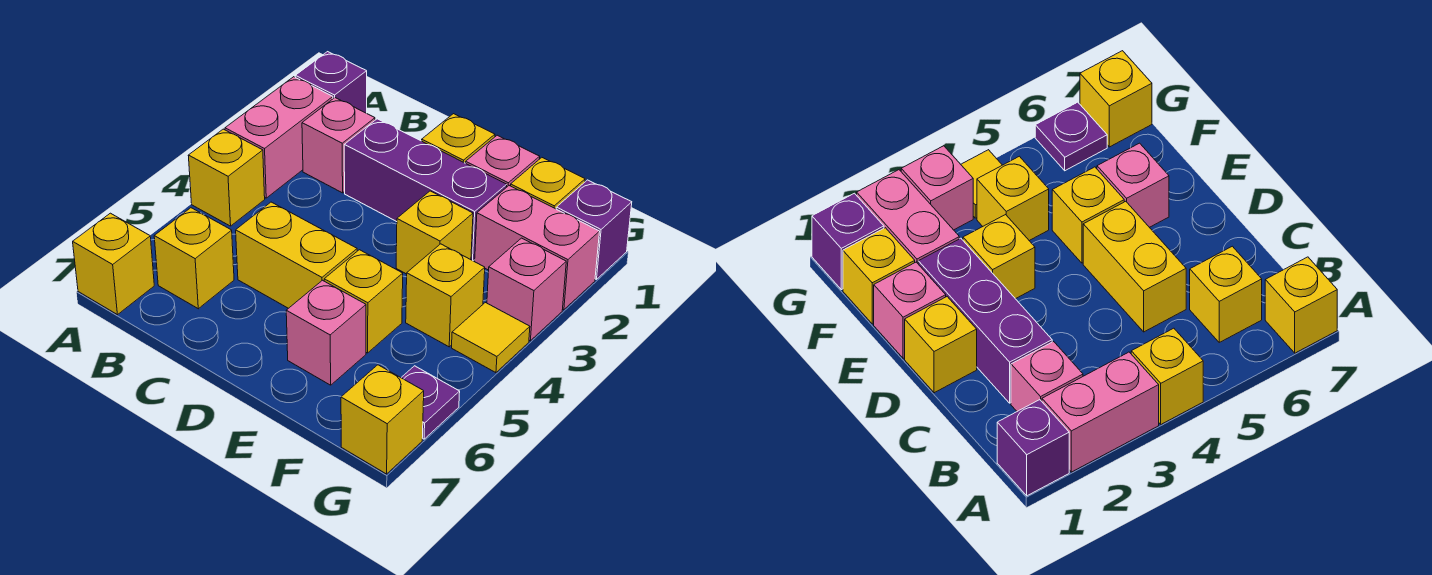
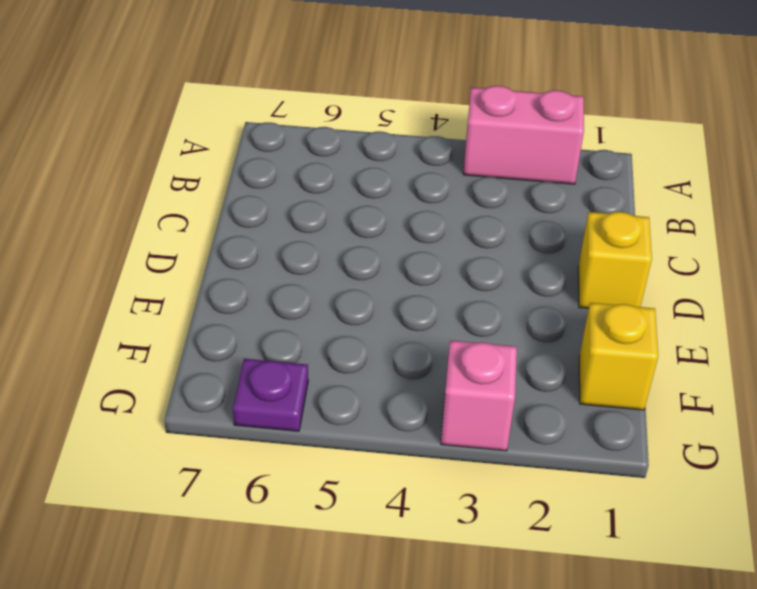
none -> purple 1x1 brick [295,52,367,113]
none -> yellow 1x1 brick [188,129,265,226]
none -> yellow 1x1 brick [73,213,154,315]

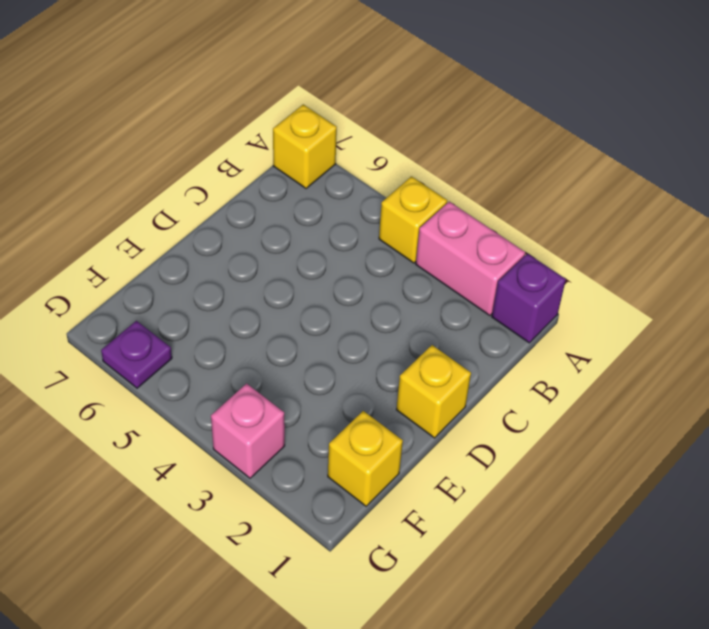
none -> pink 1x1 brick [302,98,375,193]
none -> yellow 1x1 brick [154,208,234,309]
none -> purple 1x3 brick [344,119,507,261]

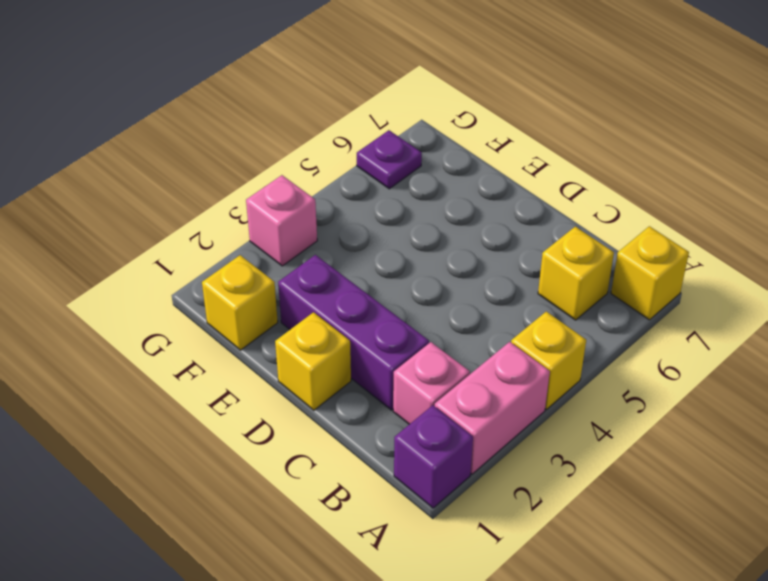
none -> yellow 1x2 brick [236,202,357,308]
none -> pink 1x1 brick [466,135,540,187]
none -> yellow 1x1 brick [396,191,473,274]

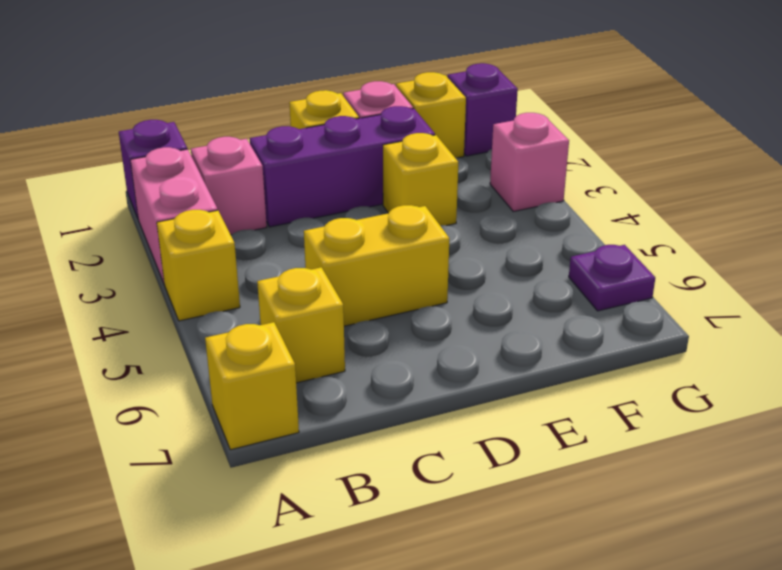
none -> yellow 1x1 brick [324,250,403,353]
none -> pink 1x1 brick [286,280,366,385]
none -> pink 1x2 brick [475,186,600,310]

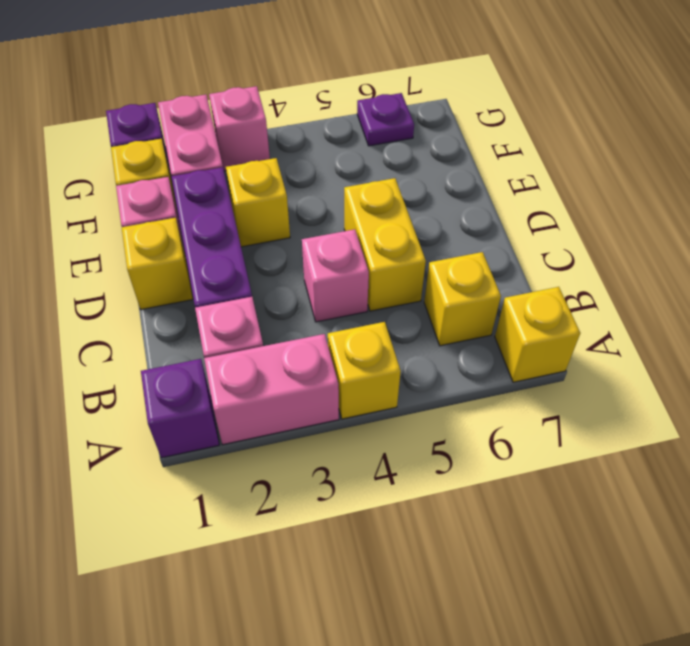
pink 1x1 brick [302,229,369,322] -> pink 1x1 brick moved to [286,280,366,385]
none -> yellow 1x1 brick [324,250,403,353]
none -> yellow 1x1 brick [406,244,485,347]
none -> yellow 1x1 tile [452,303,530,373]

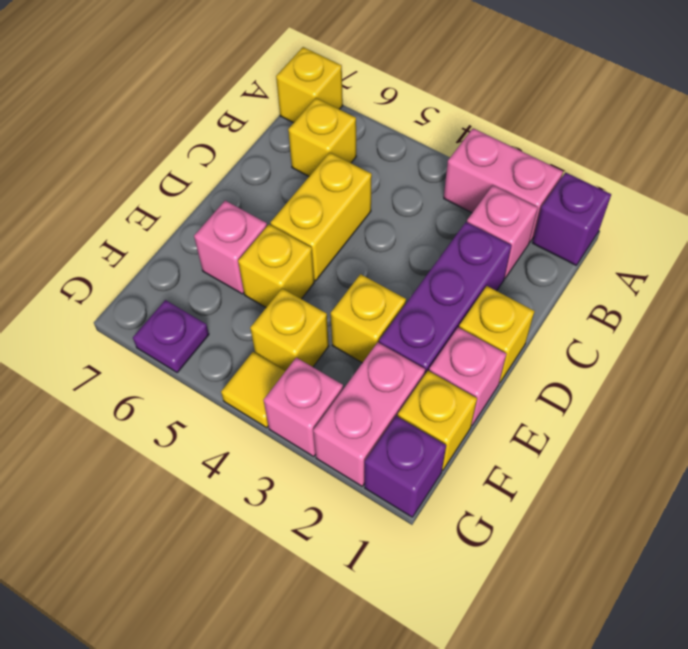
none -> yellow 1x1 brick [188,129,265,226]
none -> yellow 1x1 brick [341,365,424,474]

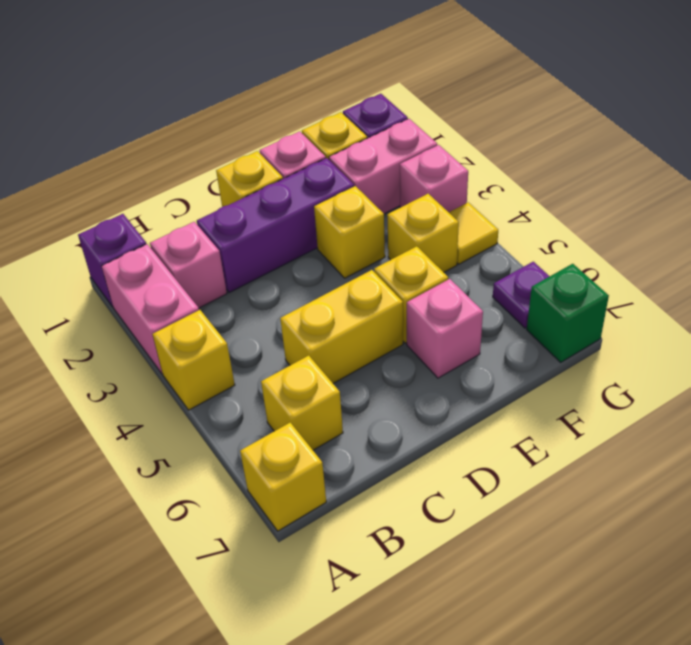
green 1x1 brick [527,264,609,362] -> yellow 1x1 brick [341,365,424,474]

